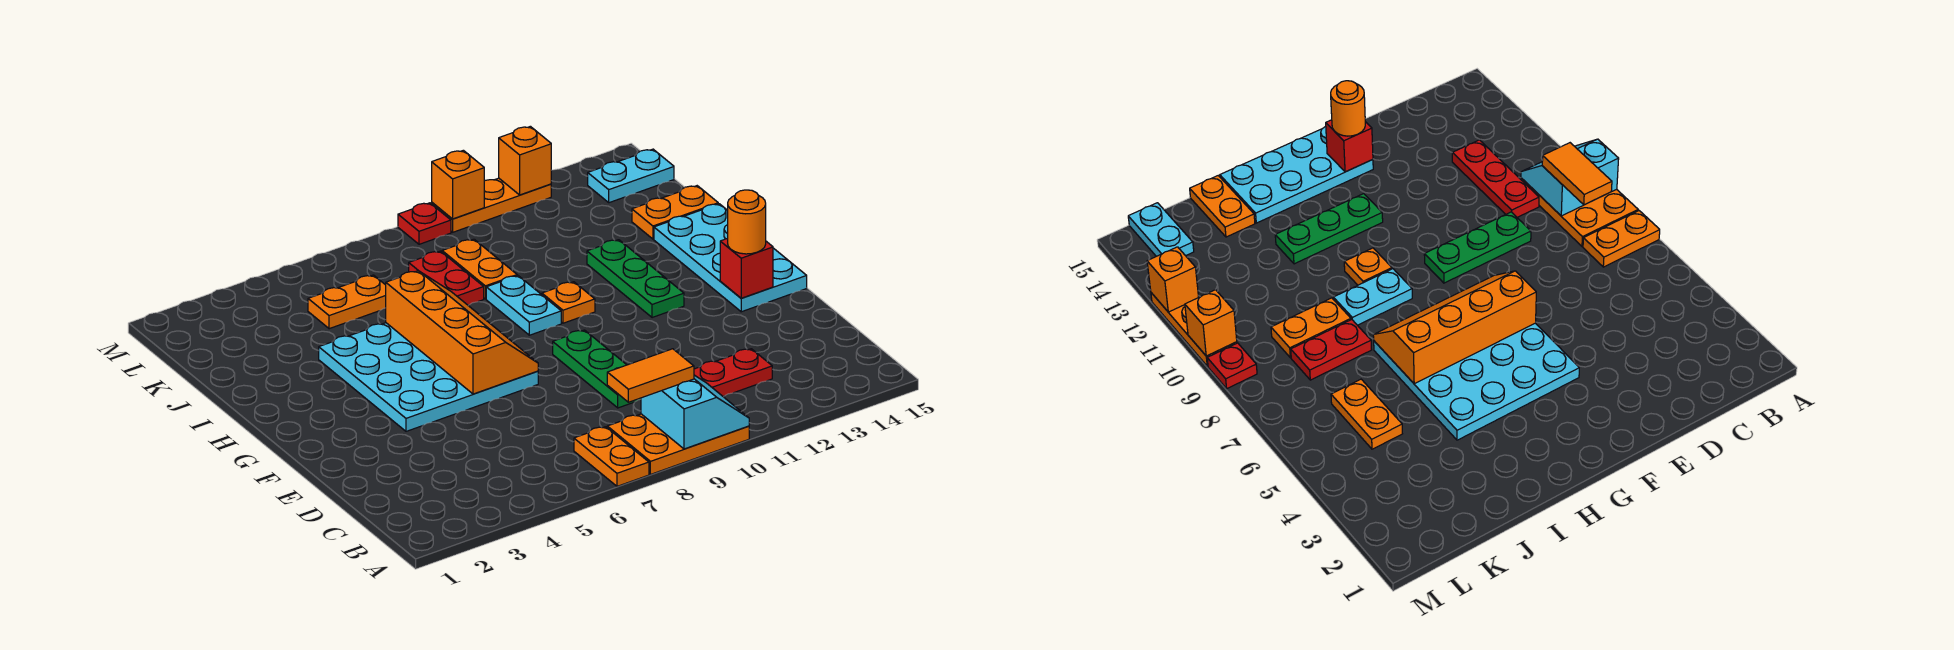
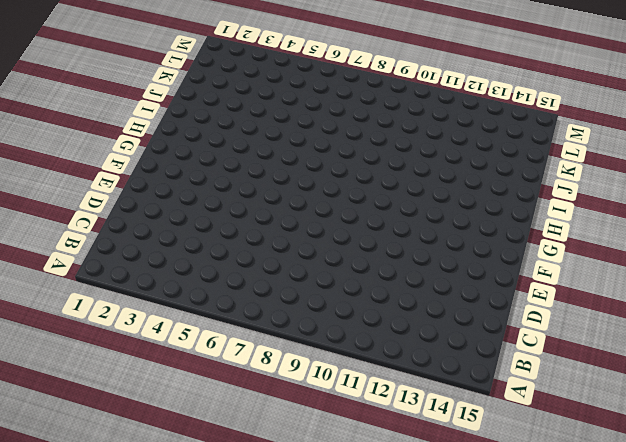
none -> orange 1x2 plate [574,427,649,486]
none -> orange 2x3 plate [607,414,749,474]
none -> red 1x3 plate [694,349,772,397]

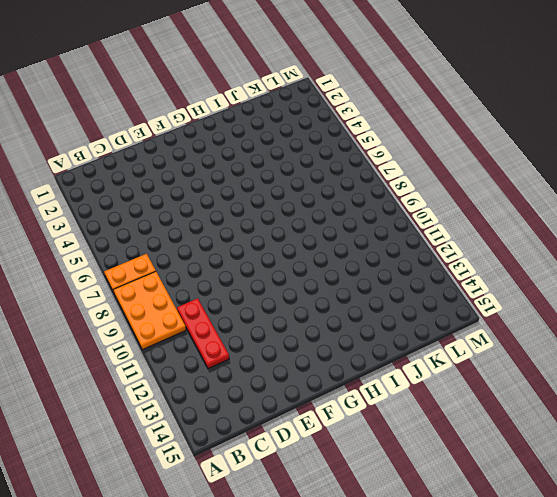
none -> green 1x3 plate [553,330,641,408]
none -> cyan 4x4 plate [319,323,538,431]
none -> cyan 2x4 plate [654,204,807,312]

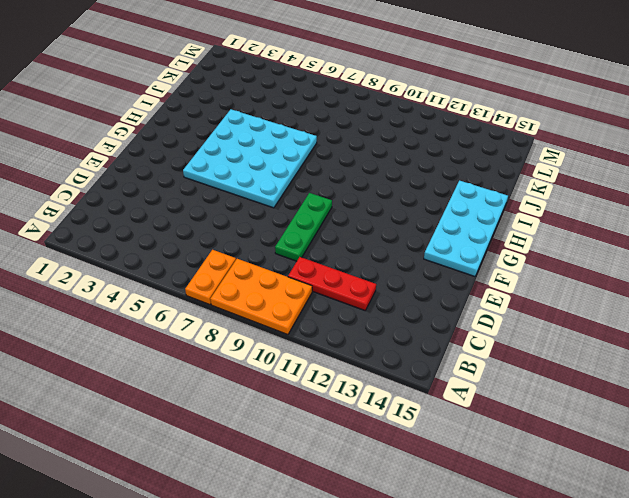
none -> green 1x3 plate [587,240,684,318]
none -> cyan 1x2 plate [486,276,561,335]
none -> orange 1x1 plate [542,282,595,323]

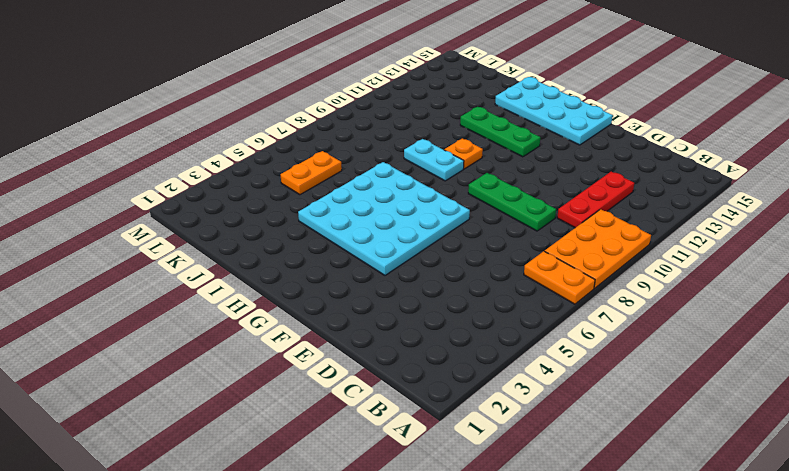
none -> red 1x2 plate [409,251,484,305]
none -> orange 1x2 plate [442,239,517,299]
none -> orange 1x2 plate [632,186,718,239]

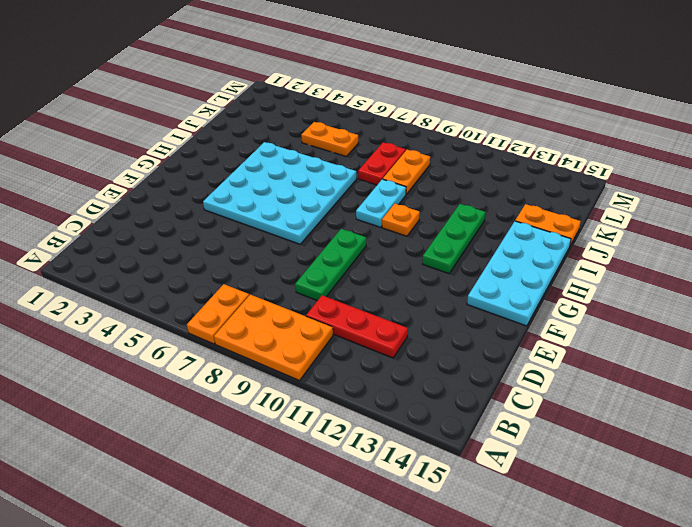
none -> cyan 1x2 plate [588,149,674,203]
none -> red 1x1 plate [398,203,451,244]
none -> orange 1x3 plate [432,178,551,232]

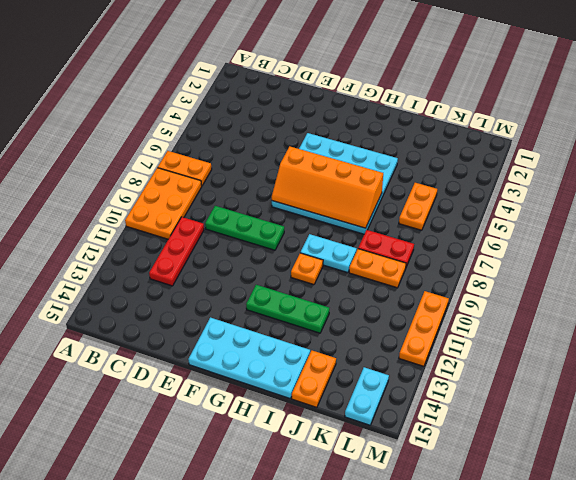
none -> red 1x1 plate [398,203,451,244]
none -> cyan 2x2 slope [641,375,749,449]
none -> red 1x1 brick [720,238,773,298]

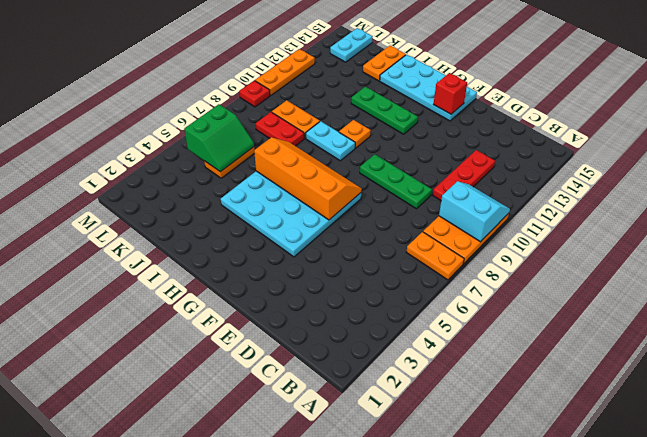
green 2x2 slope [184,104,254,172] -> none
none -> orange 1x1 brick [432,150,484,219]
none -> orange 1x1 brick [499,126,551,195]
none -> orange 1x2 tile [607,349,694,402]

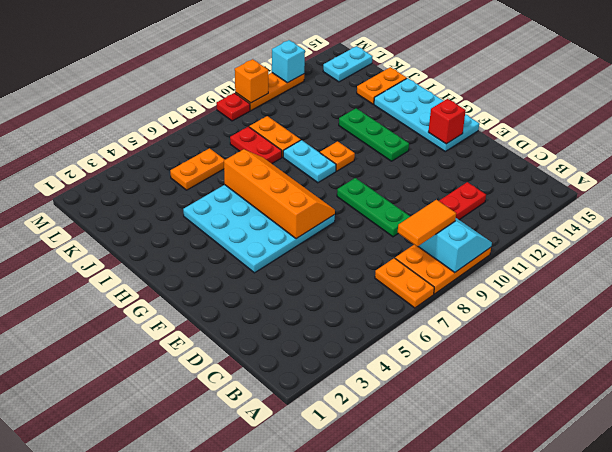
cyan 1x1 brick [272,40,305,83] -> orange 1x1 brick [499,126,551,195]
none -> orange 1x1 round brick [728,190,766,254]

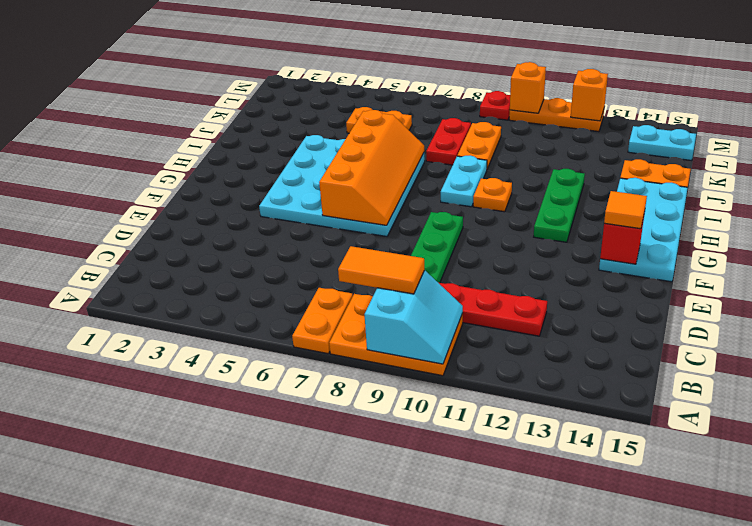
orange 1x1 tile [604,191,647,229] -> orange 1x1 round brick [728,190,766,254]

